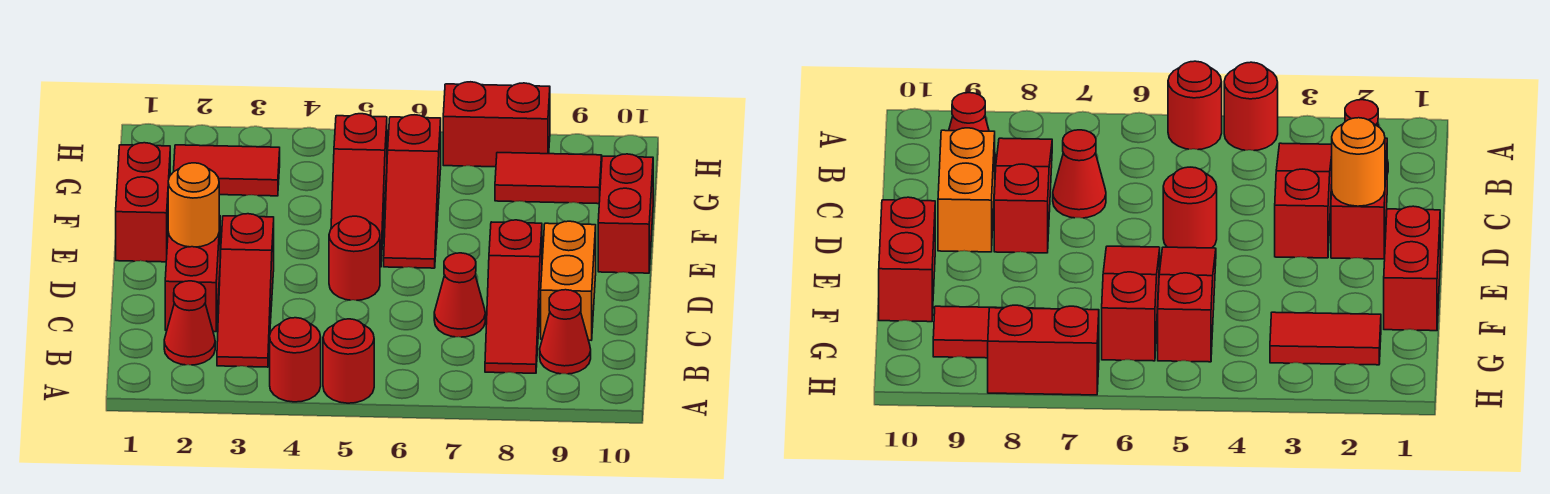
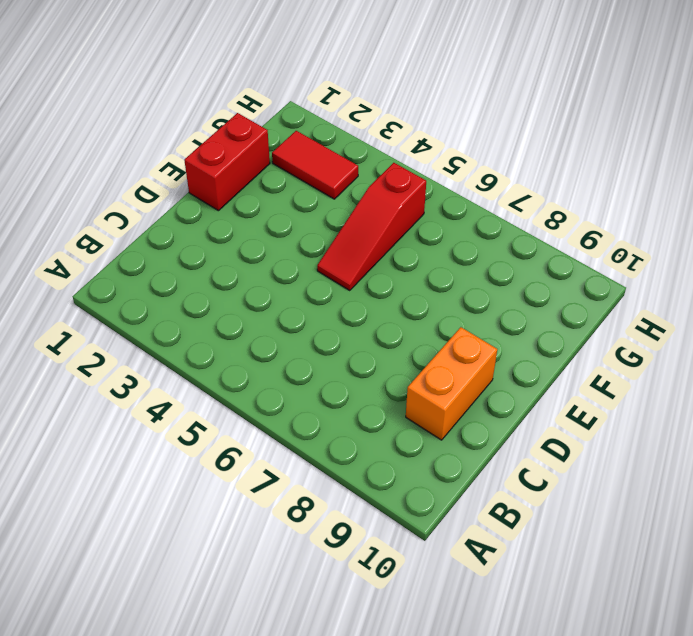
none -> red 1x1 round brick [270,318,321,402]
none -> red 1x1 round brick [323,319,374,403]
none -> red 1x1 cone [164,281,215,365]

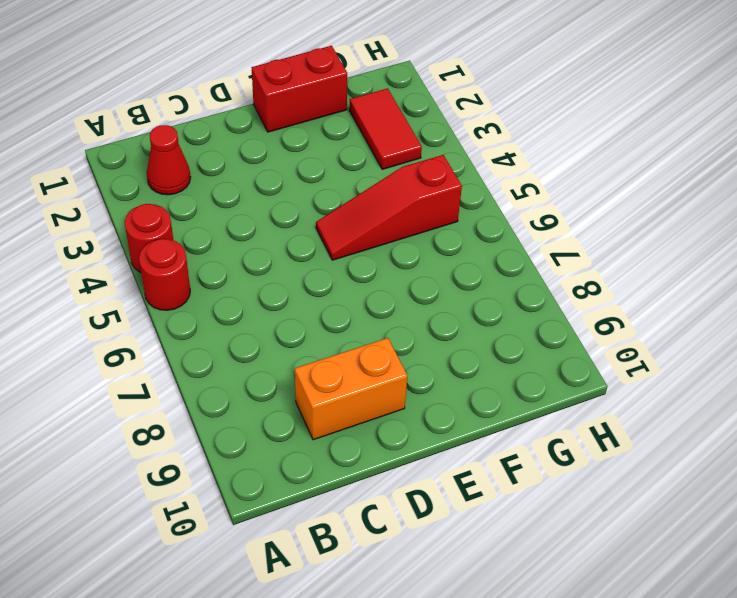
none -> red 1x3 slope [217,214,274,367]
none -> red 1x3 slope [485,220,542,373]
none -> red 1x1 cone [540,290,591,374]

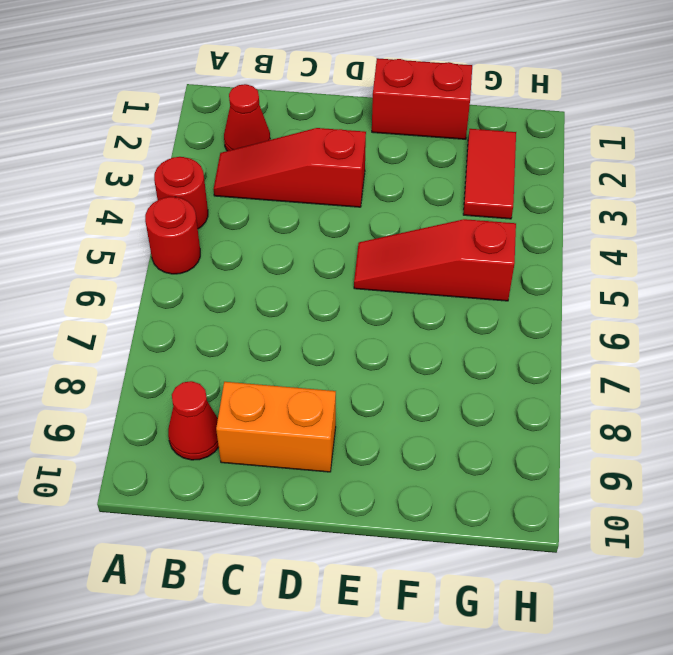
none -> red 1x3 slope [485,220,542,373]
none -> red 1x2 brick [165,216,220,332]
none -> red 1x1 cone [434,253,485,337]

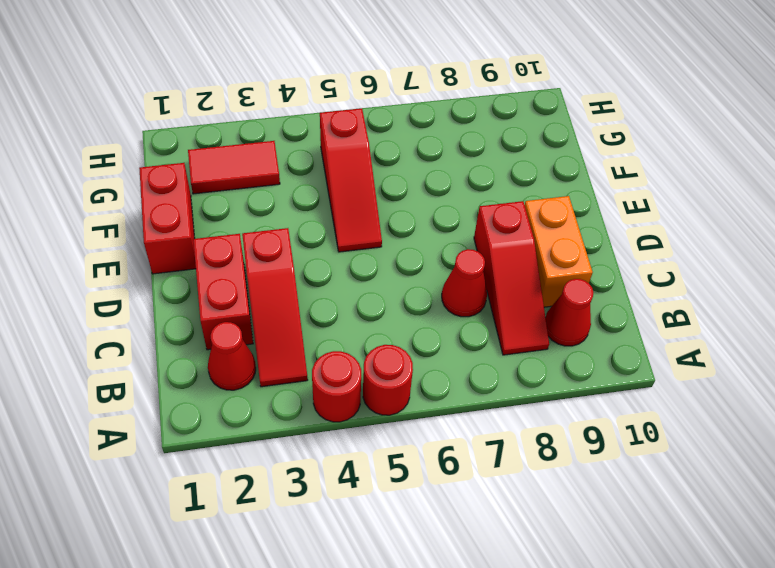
none -> red 1x1 round brick [329,216,380,300]
none -> red 1x3 slope [384,115,441,268]
none -> red 1x2 brick [598,154,653,273]

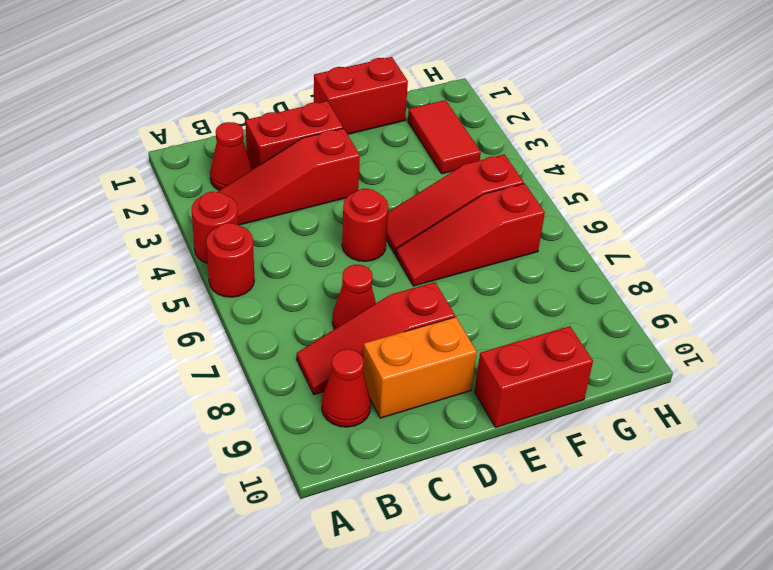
none -> red 1x2 tile [495,153,602,204]
none -> red 1x2 brick [443,82,550,167]
none -> orange 1x1 round brick [168,163,219,247]

